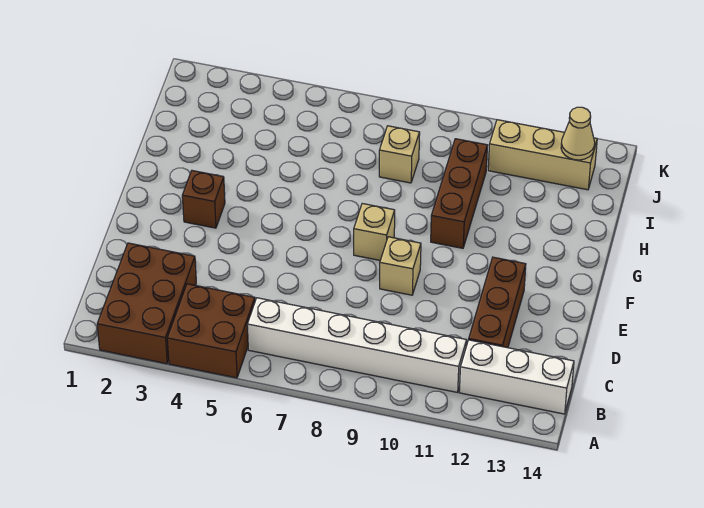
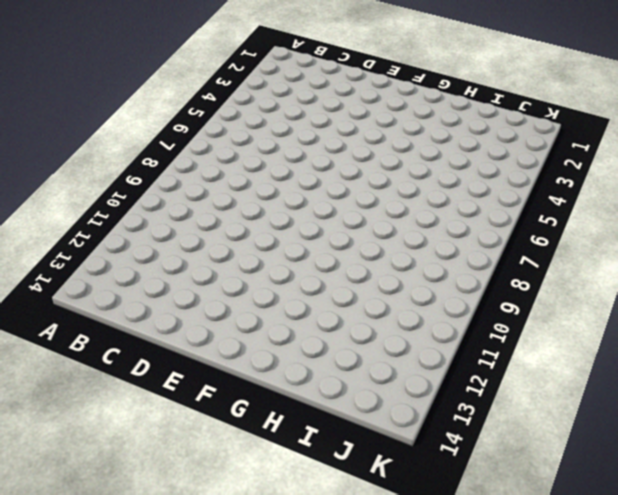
none -> brown 2x3 brick [97,243,196,364]
none -> brown 2x2 brick [167,284,255,378]
none -> white 1x6 brick [247,298,467,392]

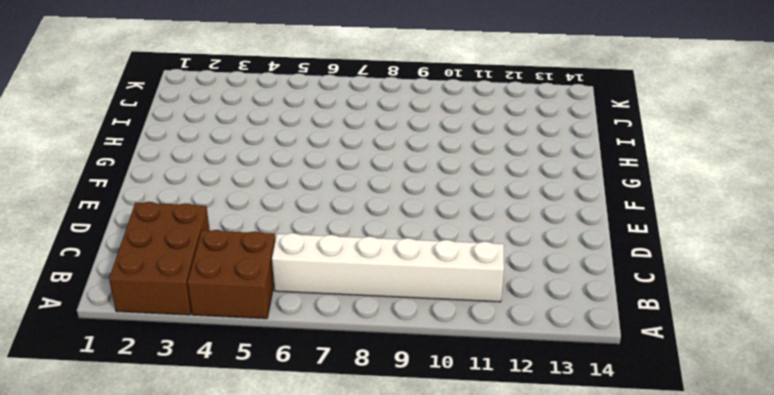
none -> white 1x3 brick [459,340,574,414]
none -> brown 1x3 brick [469,257,526,348]
none -> tan 1x1 brick [380,237,421,295]

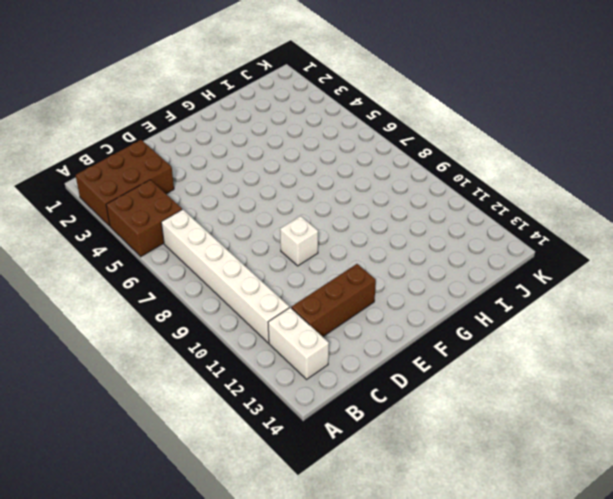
white 1x2 brick [268,308,329,379] -> white 1x3 brick [459,340,574,414]
white 1x1 brick [280,216,318,266] -> tan 1x1 brick [380,237,421,295]
none -> brown 1x1 brick [182,171,225,228]
none -> tan 1x1 brick [354,204,395,260]
none -> brown 1x3 brick [431,139,487,248]

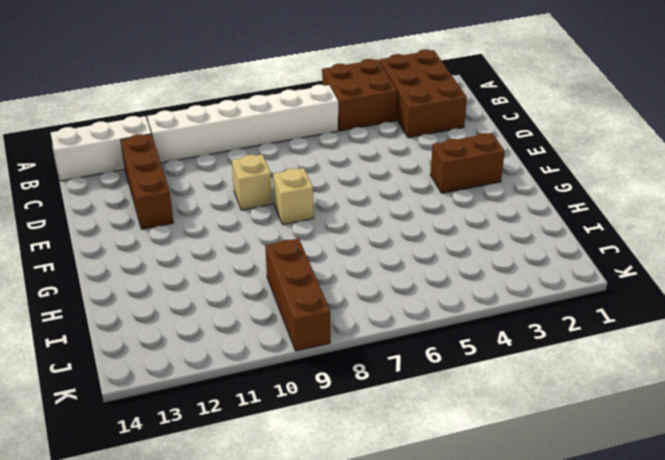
brown 1x2 brick [430,133,505,193] -> brown 1x1 brick [182,171,225,228]
brown 1x3 brick [265,238,330,351] -> brown 1x3 brick moved to [431,139,487,248]
none -> tan 1x1 brick [379,126,420,183]
none -> tan 1x3 brick [488,120,597,190]
none -> tan 1x1 cone [561,107,595,160]

